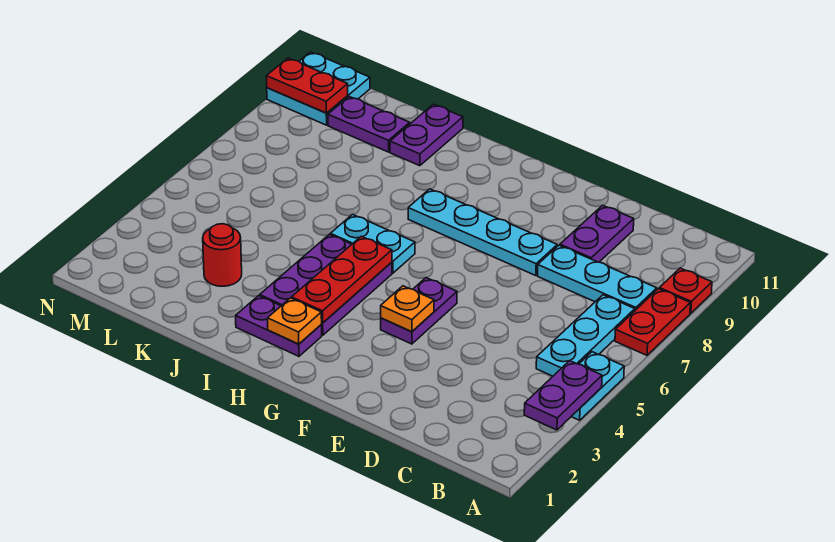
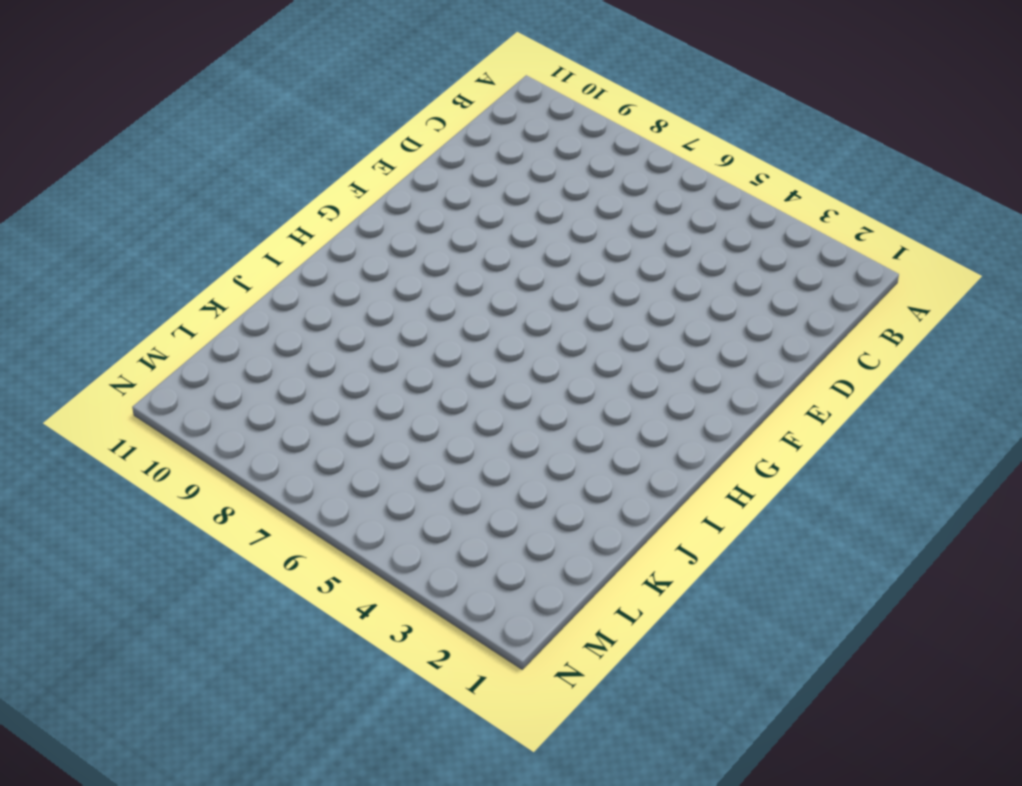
none -> cyan 1x2 plate [571,352,624,420]
none -> red 1x2 plate [615,289,690,355]
none -> red 1x1 plate [659,268,712,313]

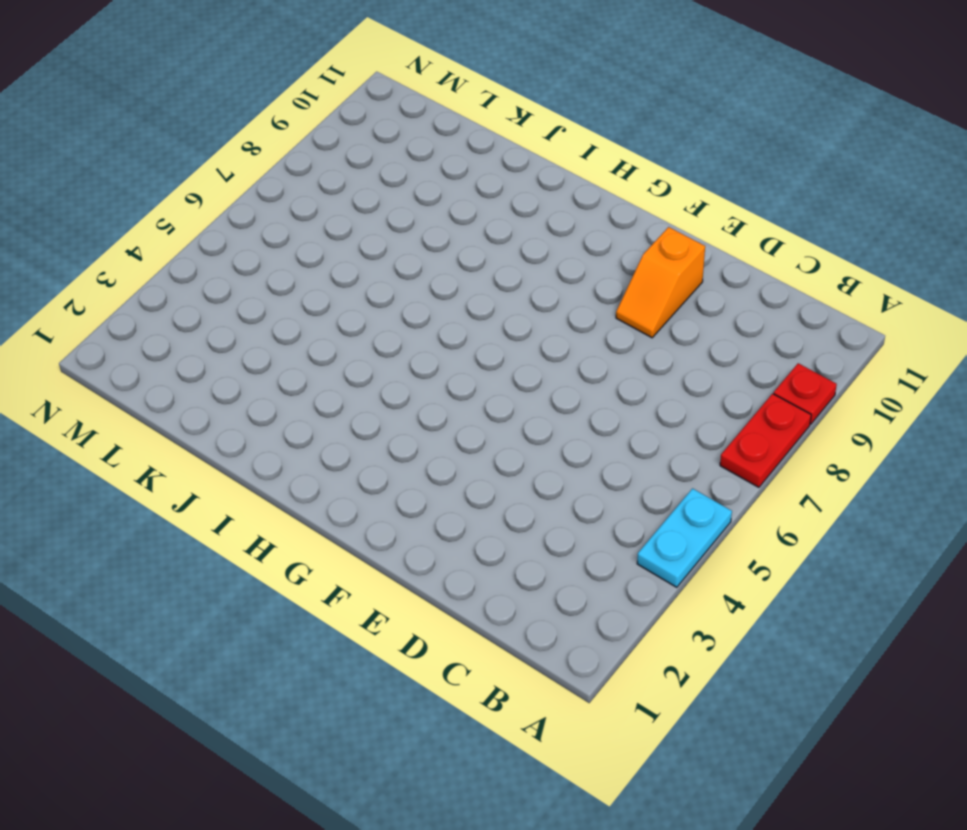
orange 1x2 slope [616,227,705,338] -> none
none -> cyan 1x3 plate [536,295,635,376]
none -> cyan 1x3 plate [538,245,657,310]
none -> purple 1x2 plate [560,205,634,262]

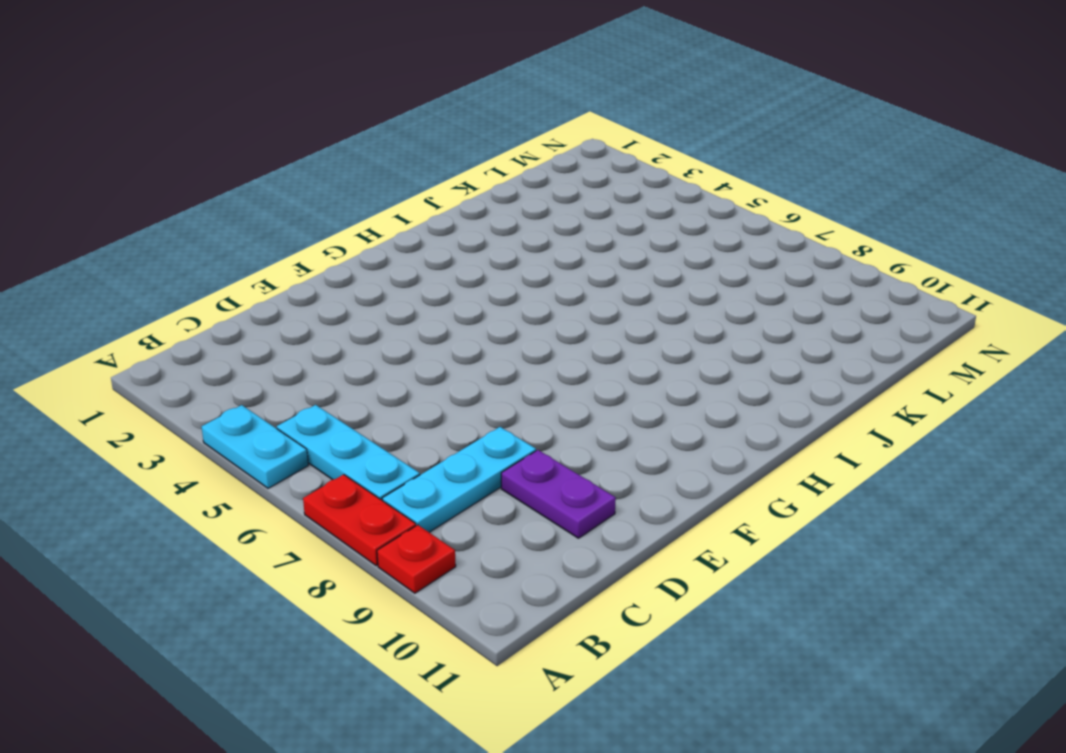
none -> cyan 1x4 plate [408,189,557,276]
none -> purple 1x2 plate [381,278,457,344]
none -> purple 1x2 plate [236,296,322,356]

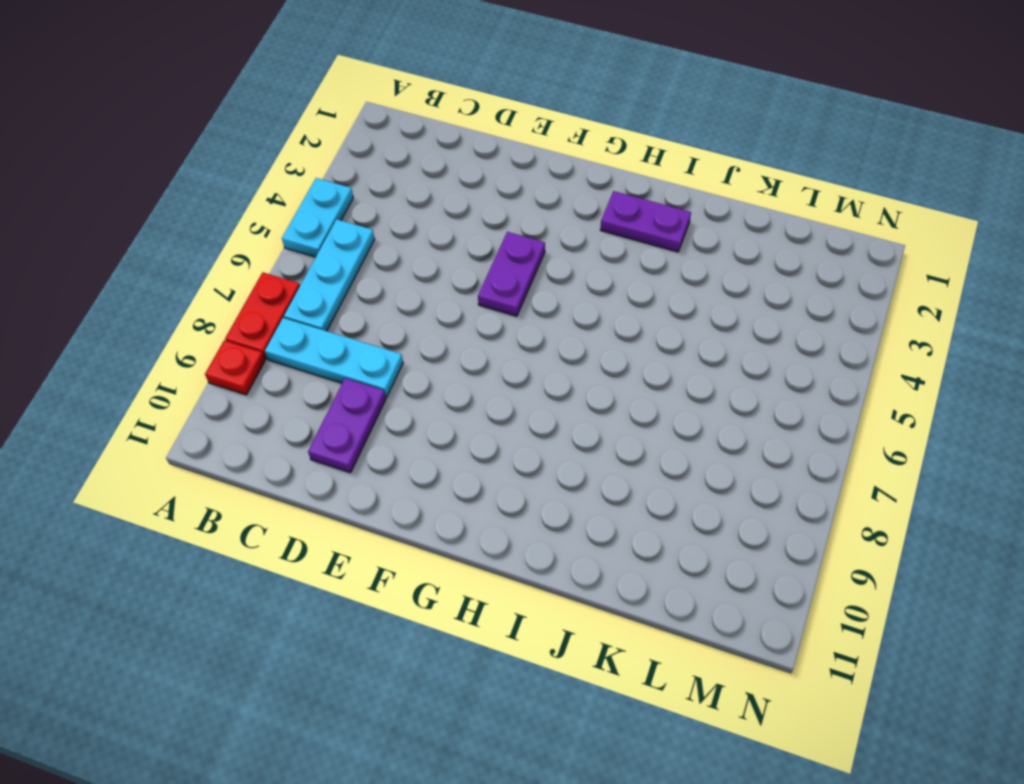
none -> cyan 1x4 plate [408,189,557,276]
none -> purple 2x3 plate [260,234,392,335]
none -> cyan 1x2 plate [330,214,415,273]

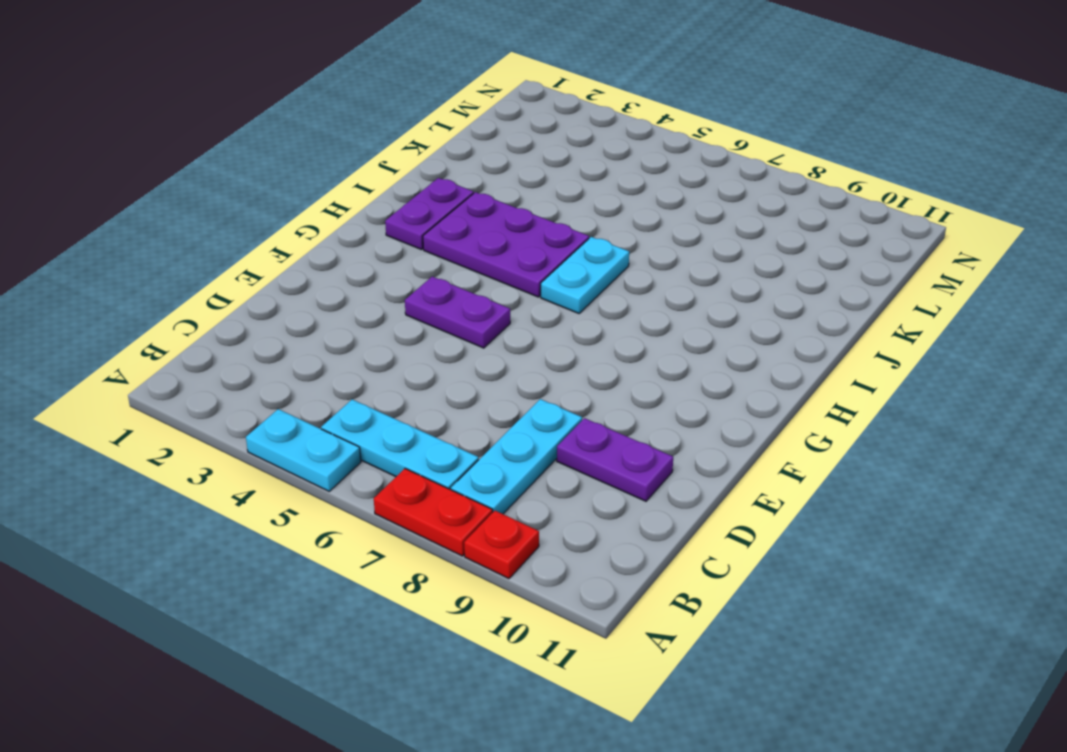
none -> cyan 1x4 plate [408,189,557,276]
none -> purple 1x2 plate [390,104,463,166]
none -> red 1x1 round brick [203,224,242,286]

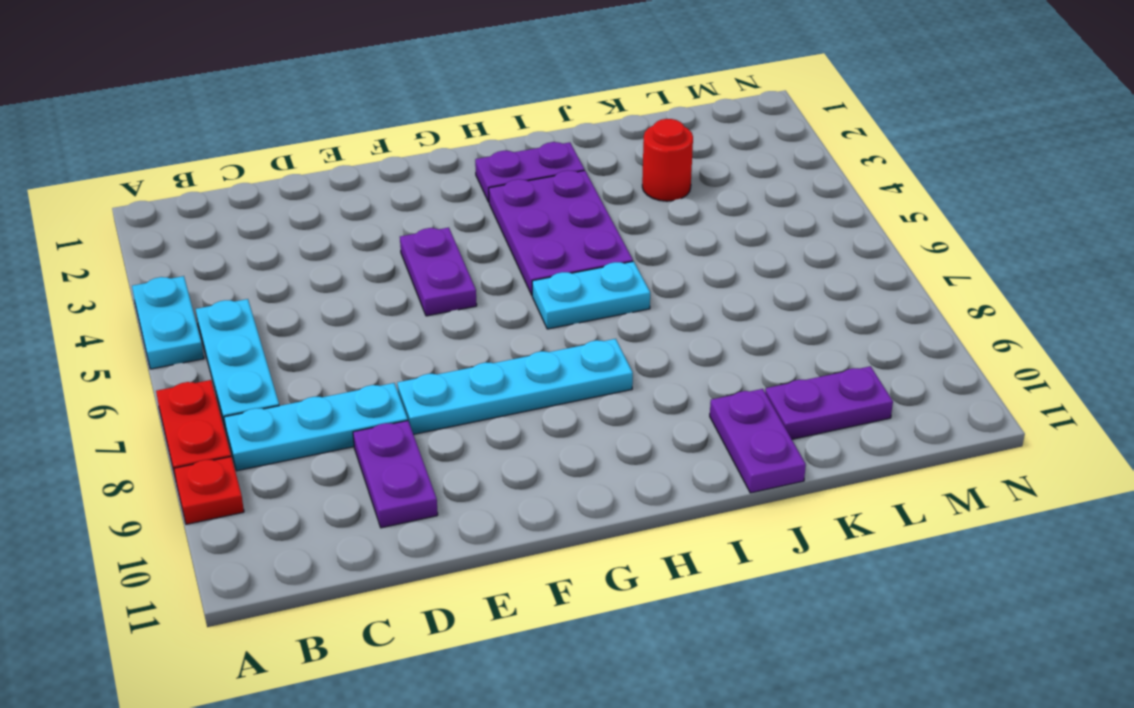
none -> cyan 2x2 plate [267,52,370,125]
none -> purple 1x2 plate [524,361,602,430]
none -> orange 1x1 plate [381,286,434,332]

